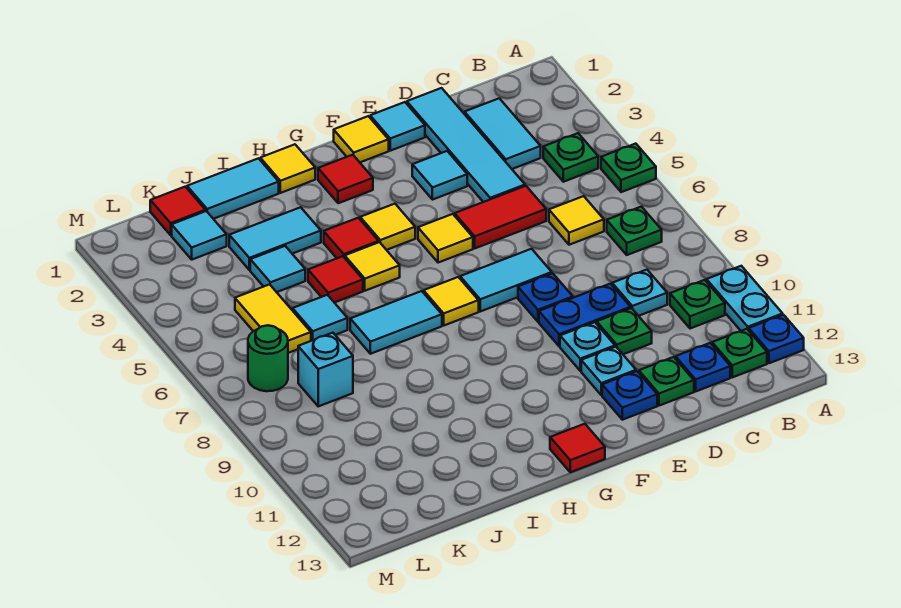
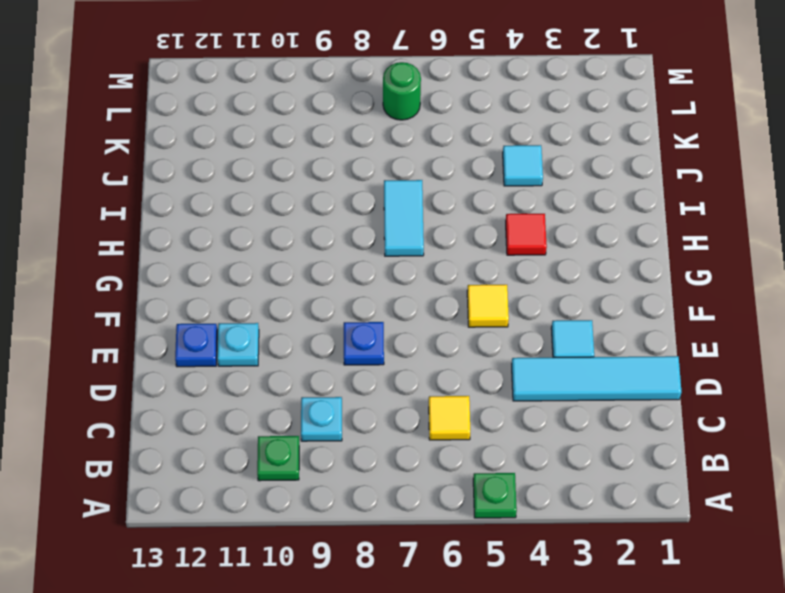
none -> cyan 1x2 plate [707,266,783,331]
none -> blue 1x1 plate [749,315,804,363]
none -> green 1x1 plate [543,133,598,182]
none -> green 1x1 plate [607,207,662,255]

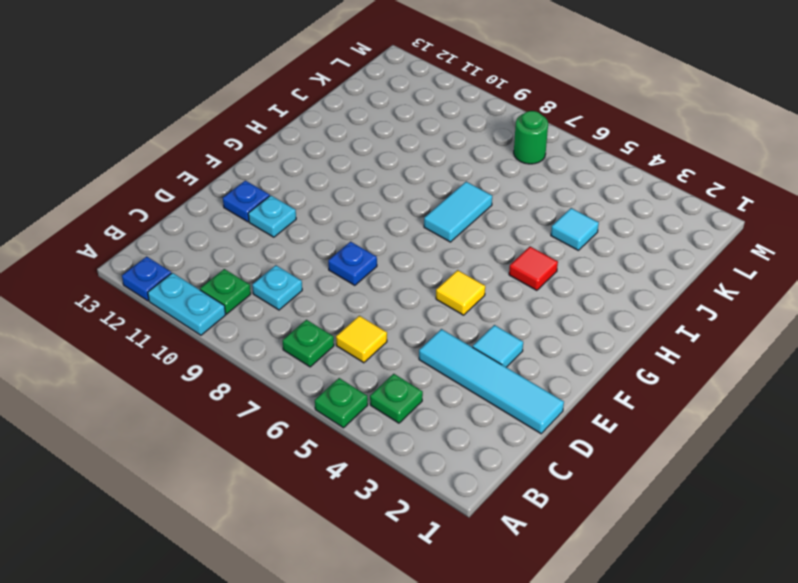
none -> green 1x1 plate [712,329,767,377]
none -> cyan 1x2 tile [465,98,541,169]
none -> blue 1x1 plate [676,343,730,391]
none -> red 1x2 tile [455,186,546,248]

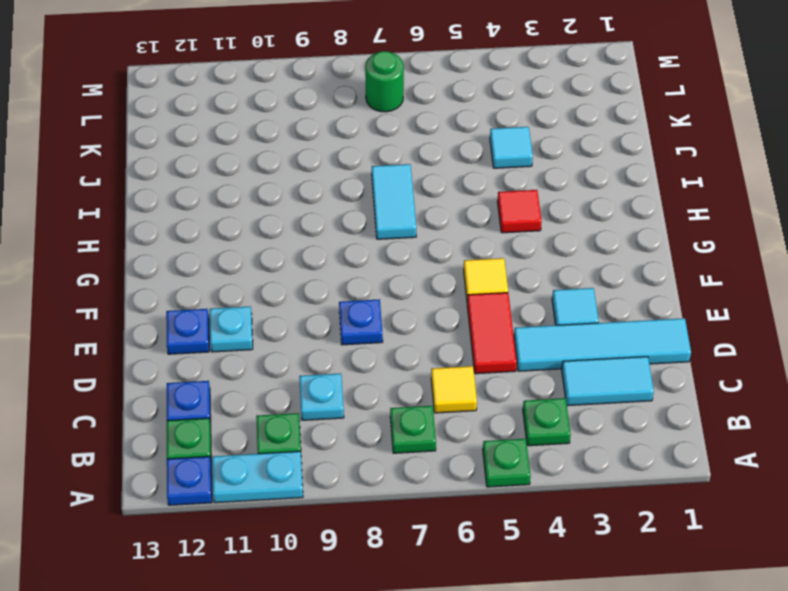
none -> blue 1x2 plate [539,284,631,346]
none -> green 1x1 plate [597,308,652,354]
none -> green 1x1 plate [639,357,694,406]
none -> cyan 1x1 tile [370,102,425,151]

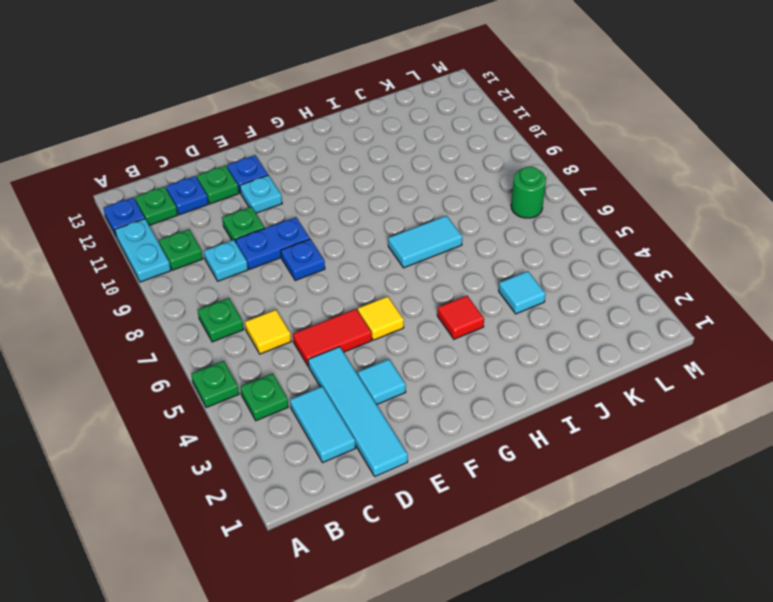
none -> cyan 1x1 tile [370,102,425,151]
none -> cyan 1x2 tile [460,249,552,311]
none -> cyan 1x1 plate [560,322,615,371]
none -> yellow 1x1 tile [334,116,389,162]

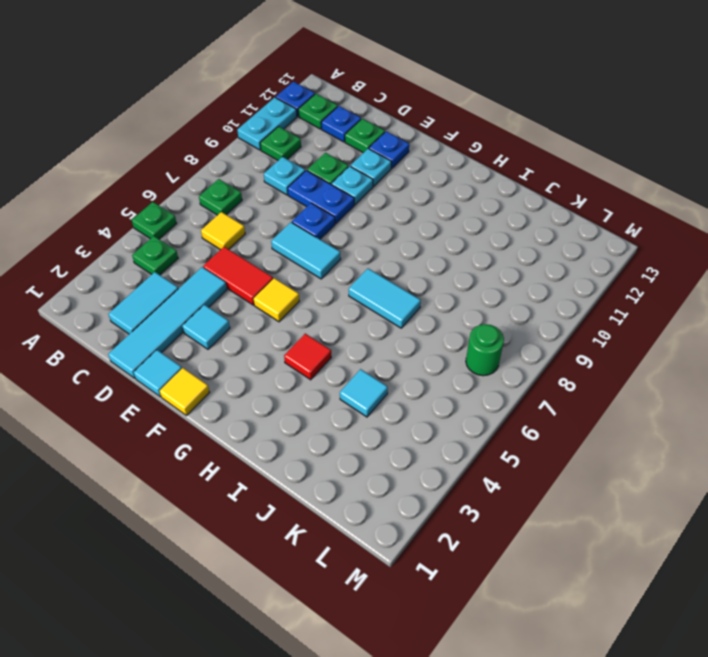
none -> red 1x1 tile [318,155,373,203]
none -> yellow 1x1 tile [360,204,415,250]
none -> yellow 1x1 tile [424,277,479,325]
none -> red 1x1 tile [550,424,605,472]

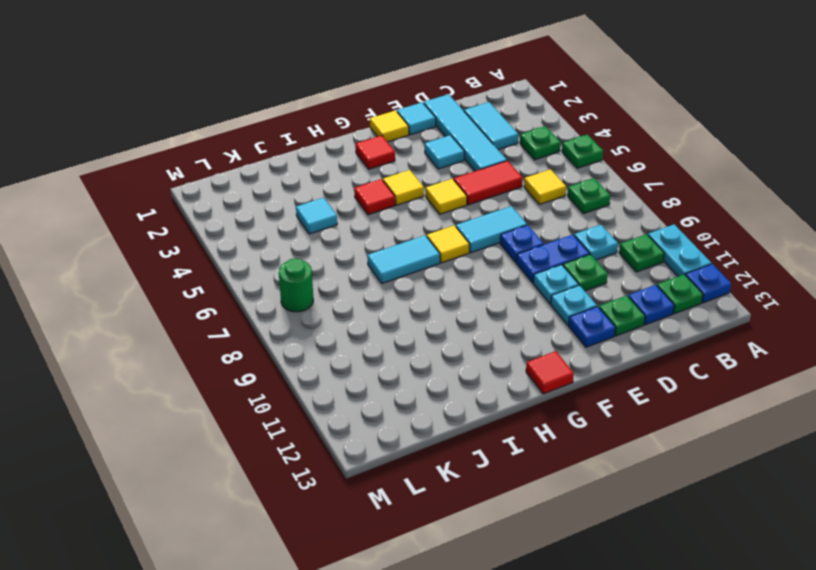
none -> yellow 1x1 tile [260,144,315,193]
none -> yellow 1x1 tile [345,242,400,291]
none -> cyan 1x2 tile [187,158,279,219]
none -> cyan 1x2 tile [229,207,321,270]

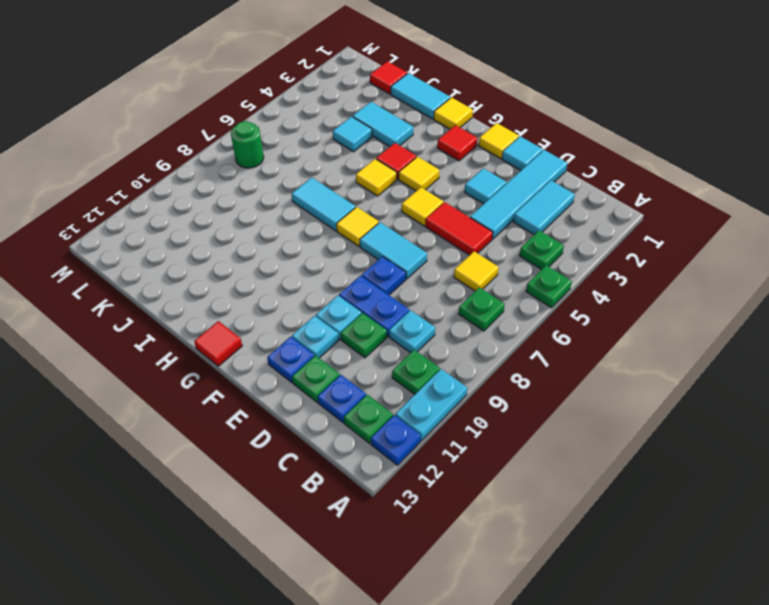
none -> red 1x1 tile [308,256,363,303]
none -> cyan 1x1 tile [293,295,348,341]
none -> cyan 1x1 tile [172,211,227,260]
none -> yellow 1x2 tile [235,284,311,353]

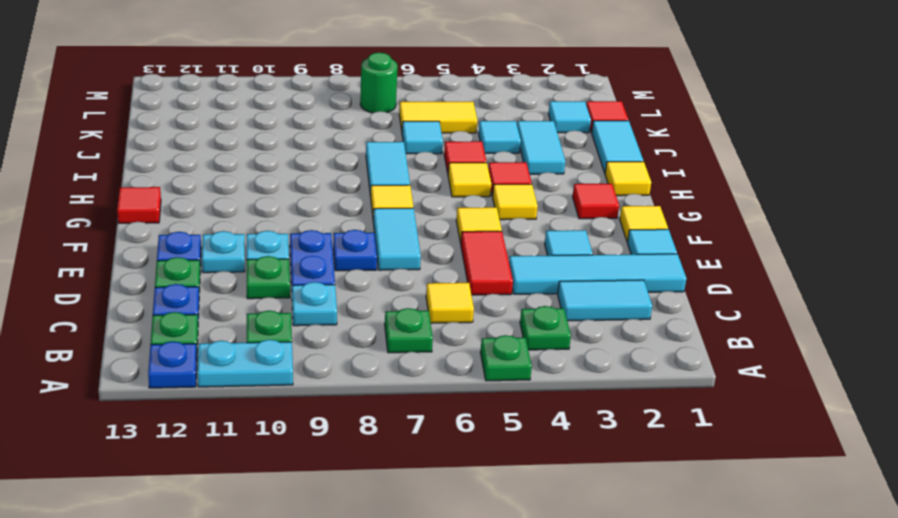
none -> cyan 1x1 brick [298,333,353,406]

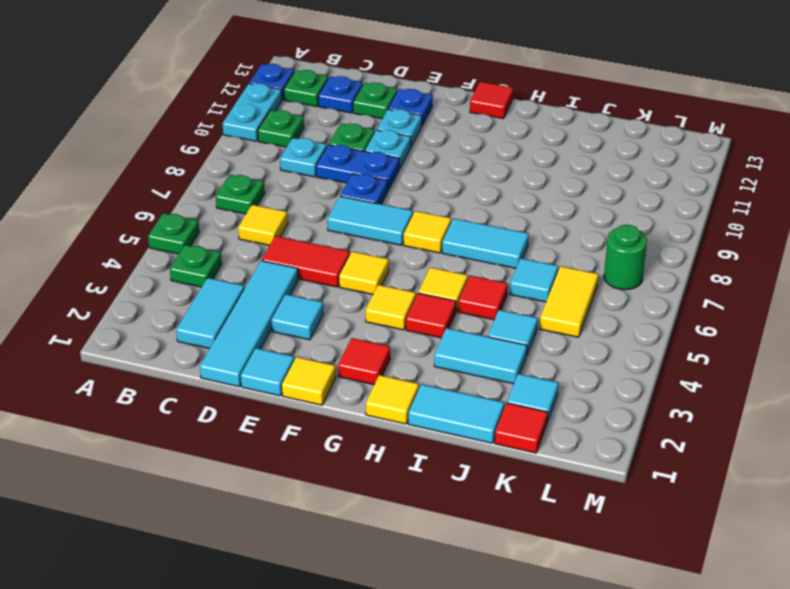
none -> cyan 1x1 brick [298,333,353,406]

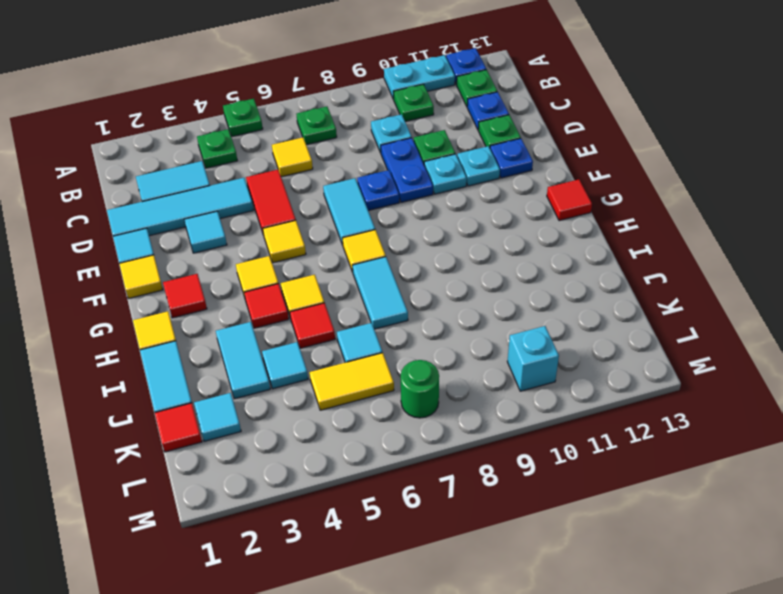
cyan 1x1 brick [507,326,559,391] -> cyan 1x1 brick moved to [298,333,353,406]

